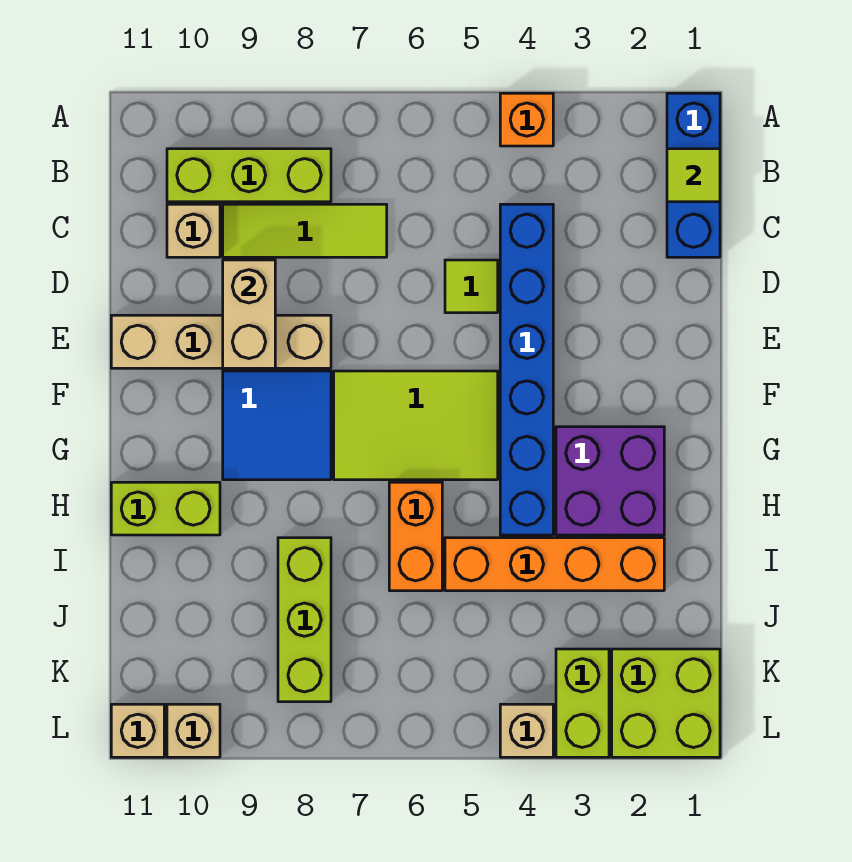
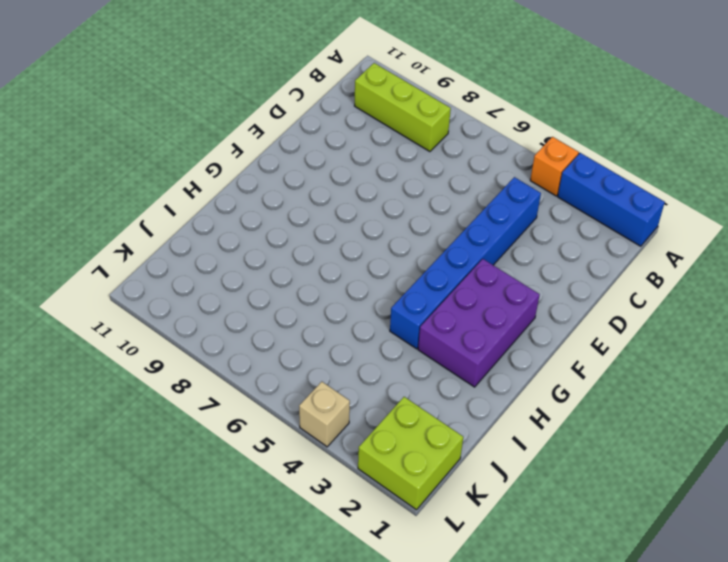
blue 1x3 brick [558,153,665,246] -> blue 1x3 brick turned to [667,93,720,257]
purple 2x3 brick [418,259,540,387] -> purple 2x2 brick [556,427,664,535]
none -> lime 1x3 tile [223,204,387,257]
none -> tan 1x1 brick [167,204,220,257]
none -> lime 1x1 tile [445,260,498,313]

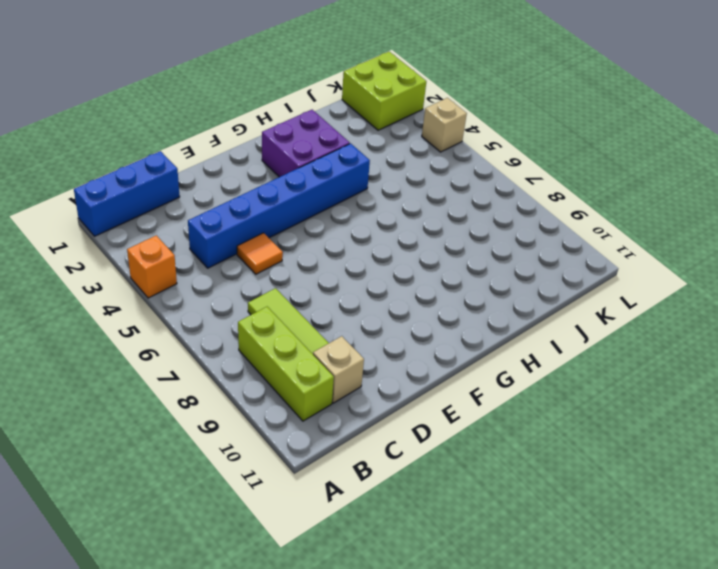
orange 1x1 tile [237,233,283,274] -> lime 1x1 tile [445,260,498,313]
none -> tan 1x4 brick [111,315,331,368]
none -> lime 2x3 tile [334,371,498,480]
none -> blue 2x2 tile [223,371,331,480]

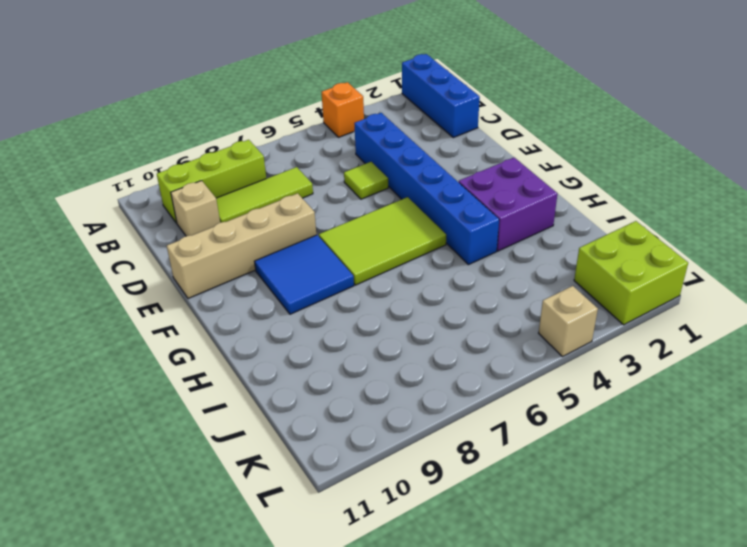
none -> orange 1x2 brick [389,482,442,591]
none -> lime 1x2 brick [111,482,220,535]
none -> orange 1x4 brick [445,538,664,591]

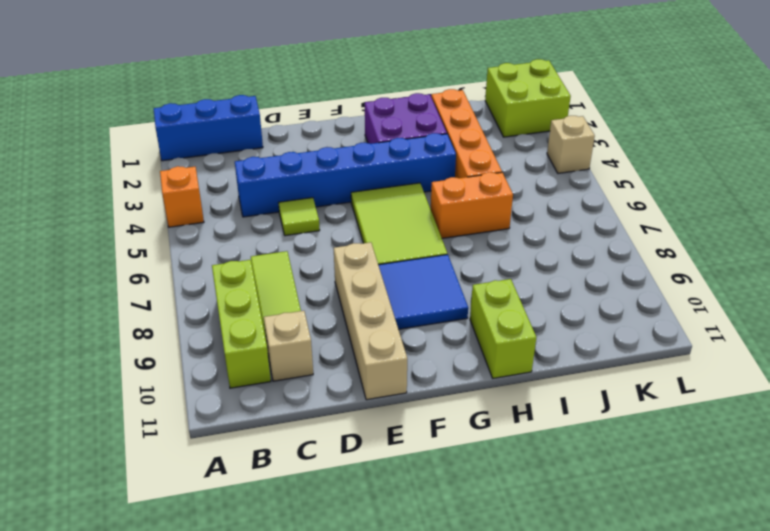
none -> lime 1x3 brick [278,538,331,702]
none -> lime 1x2 brick [556,649,609,757]
none -> tan 1x1 brick [167,704,220,757]

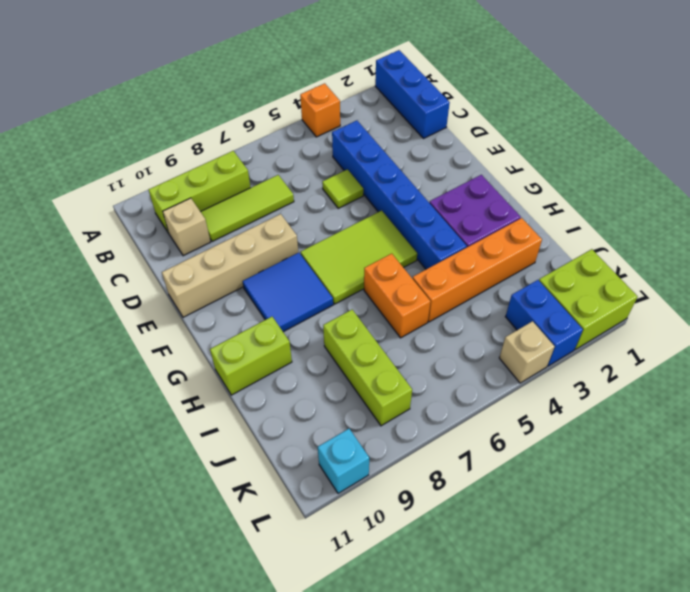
blue 1x2 brick [505,280,583,366] -> lime 1x2 brick [556,649,609,757]
cyan 1x1 brick [318,429,369,493] -> tan 1x1 brick [167,704,220,757]
none -> tan 1x1 brick [111,704,164,757]
none -> lime 1x1 tile [667,149,720,202]
none -> tan 1x2 brick [223,260,275,368]

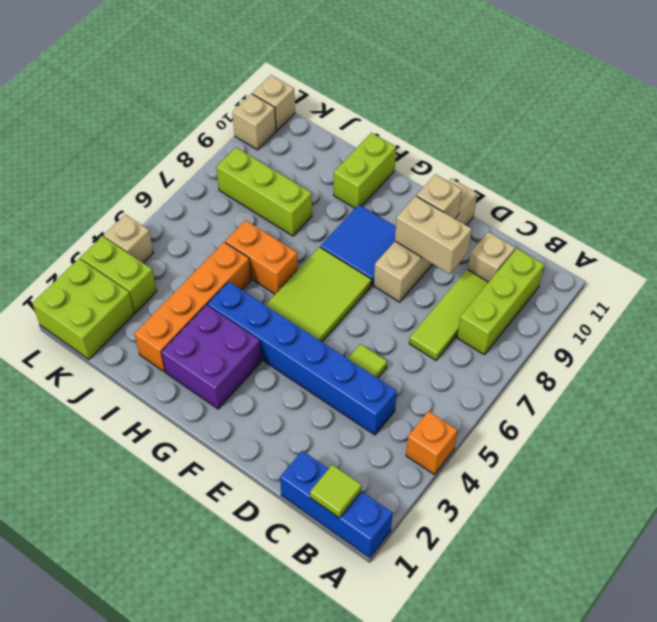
tan 1x1 brick [417,174,462,219] -> none

